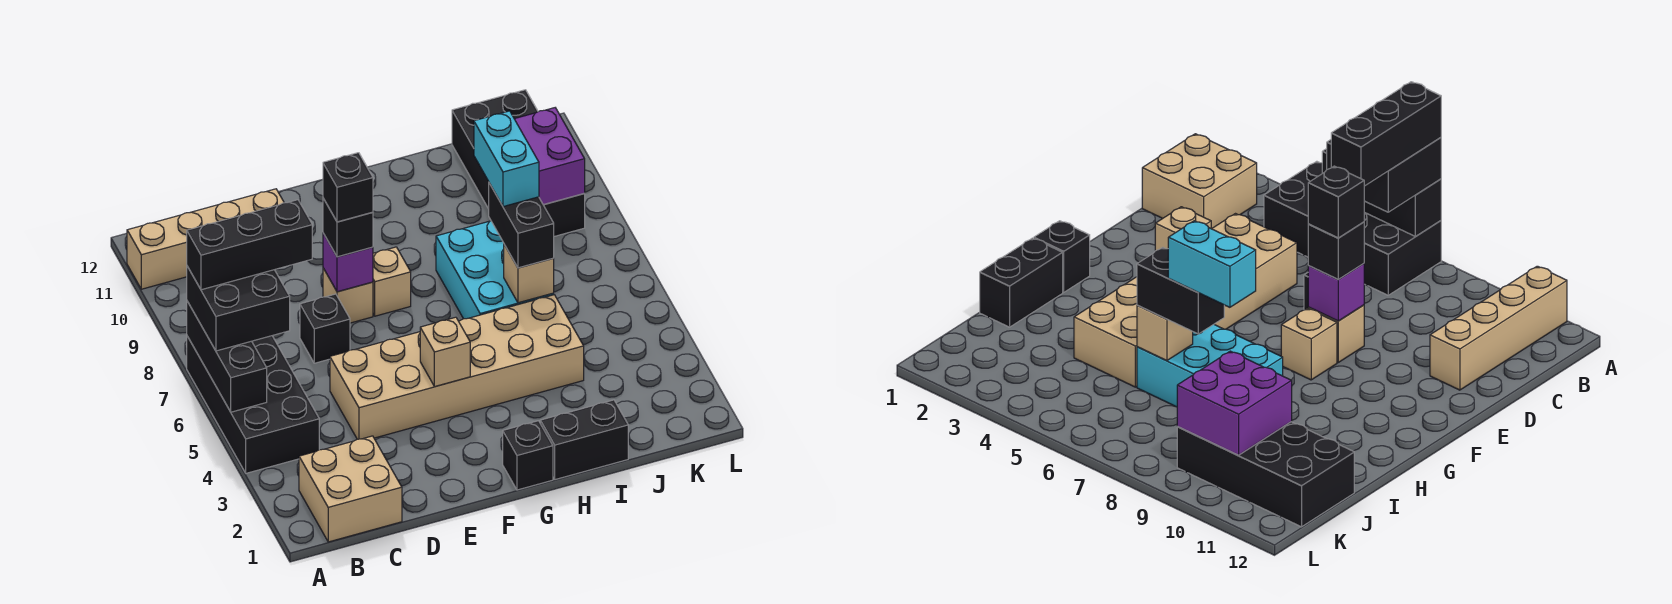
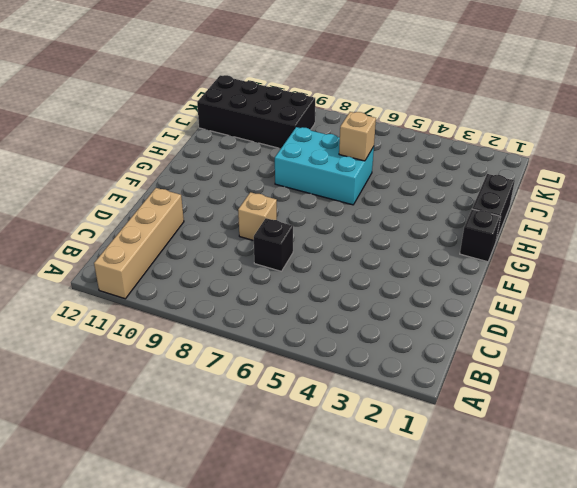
none -> black 2x4 brick [187,336,319,473]
none -> tan 2x2 brick [299,436,402,542]
none -> tan 2x6 brick [330,295,584,439]

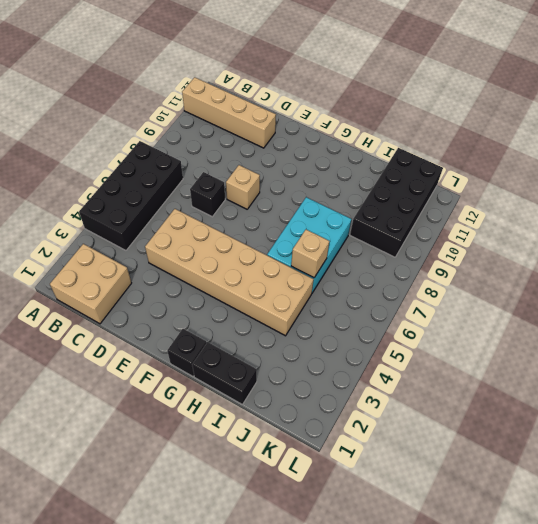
none -> tan 1x1 brick [373,247,411,316]
none -> black 1x3 brick [187,301,267,412]
none -> purple 1x1 brick [323,233,373,292]

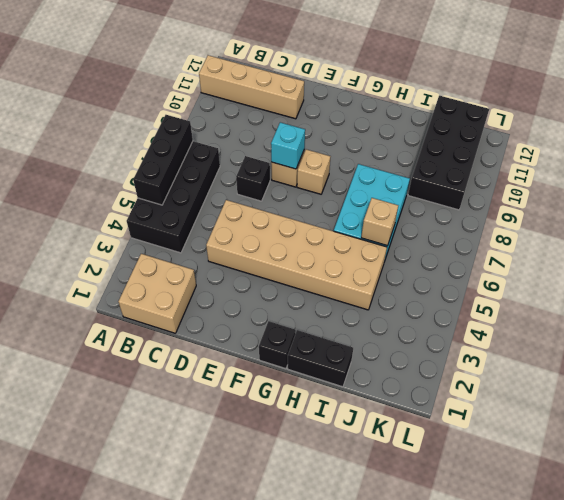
cyan 1x1 brick [271,122,305,169] -> purple 1x1 brick [323,233,373,292]
none -> tan 1x1 brick [420,317,470,387]
none -> purple 2x2 brick [515,108,585,205]
none -> black 2x2 brick [187,266,290,351]

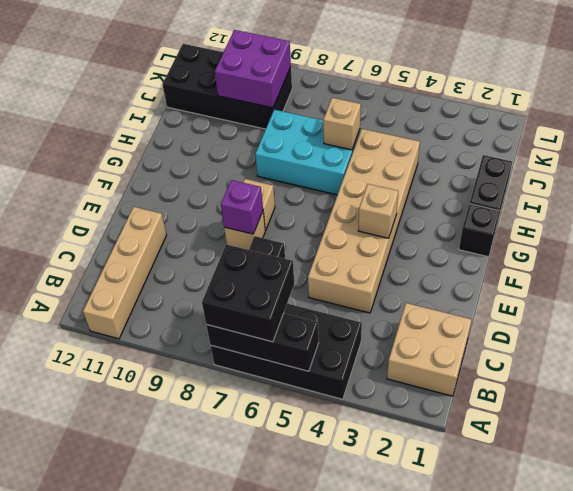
none -> black 1x1 brick [323,198,373,257]
none -> black 1x2 brick [489,183,554,268]
none -> black 1x3 brick [187,200,312,290]

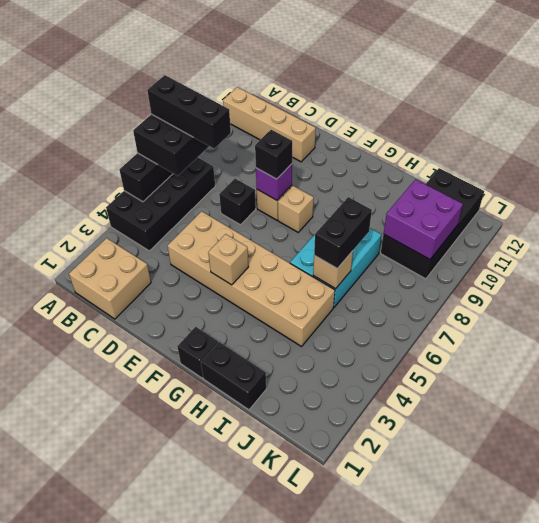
none -> black 1x1 brick [323,153,373,222]
none -> cyan 1x2 brick [474,111,539,207]

